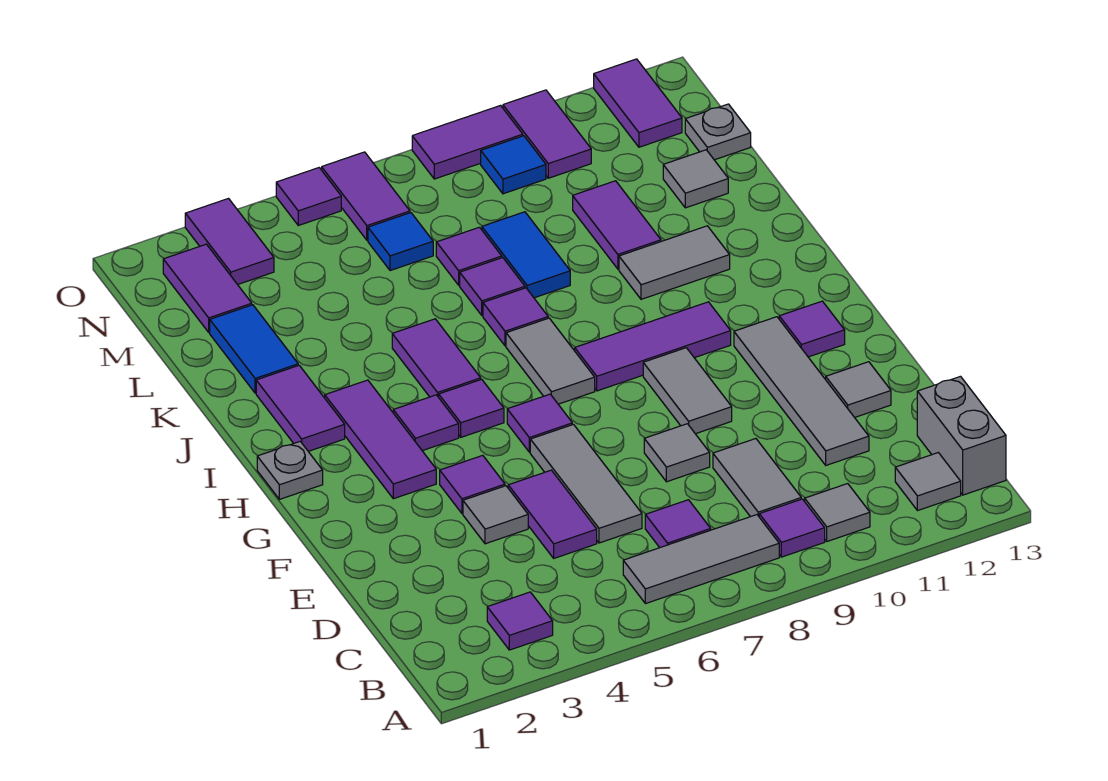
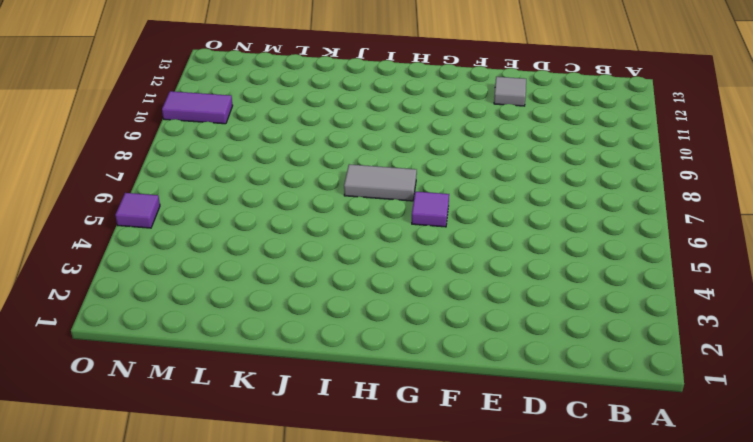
none -> purple 1x1 tile [487,592,553,650]
none -> grey 1x3 tile [623,515,779,604]
none -> purple 1x1 tile [759,499,825,557]
none -> grey 1x1 tile [805,484,870,541]

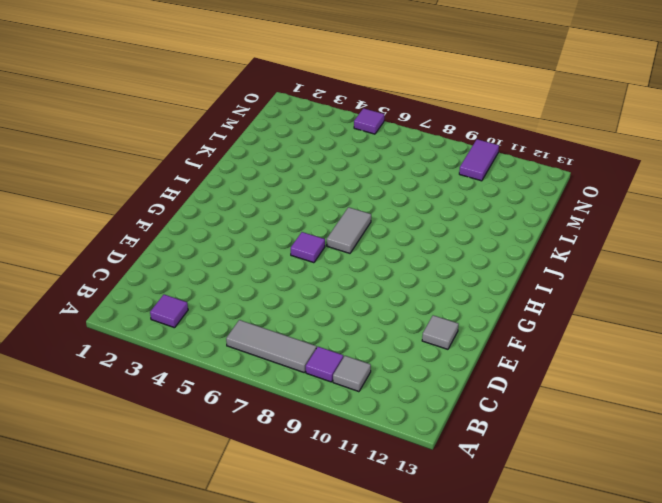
none -> grey 1x1 tile [895,453,961,511]
none -> grey 1x2 brick [917,376,1006,495]
none -> purple 1x1 tile [645,500,711,547]
none -> grey 1x2 tile [713,439,801,517]

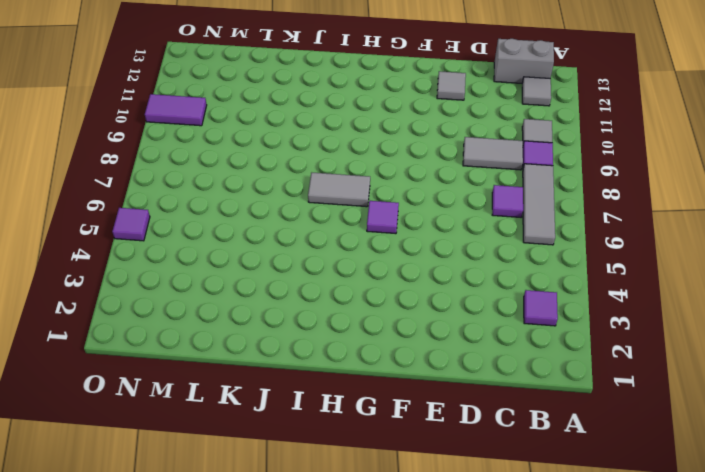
none -> purple 1x2 tile [508,470,597,558]
none -> grey 1x3 tile [530,424,642,543]
none -> grey 1x4 tile [734,317,869,465]
none -> grey 1x1 tile [463,486,528,544]

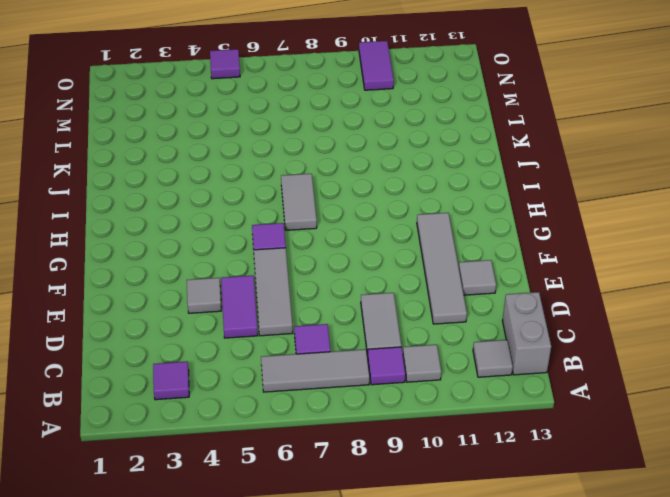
none -> grey 1x1 tile [644,424,710,482]
none -> purple 1x1 tile [440,455,505,513]
none -> grey 1x2 tile [643,348,732,434]
none -> purple 1x3 tile [325,380,436,499]

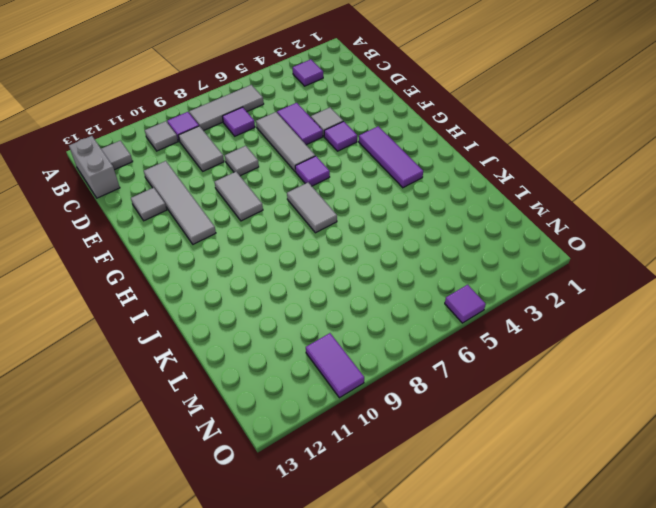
none -> purple 1x1 tile [779,301,845,357]
none -> grey 1x1 plate [257,441,323,499]
none -> purple 1x1 tile [393,395,459,451]
none -> purple 1x1 tile [439,379,504,437]

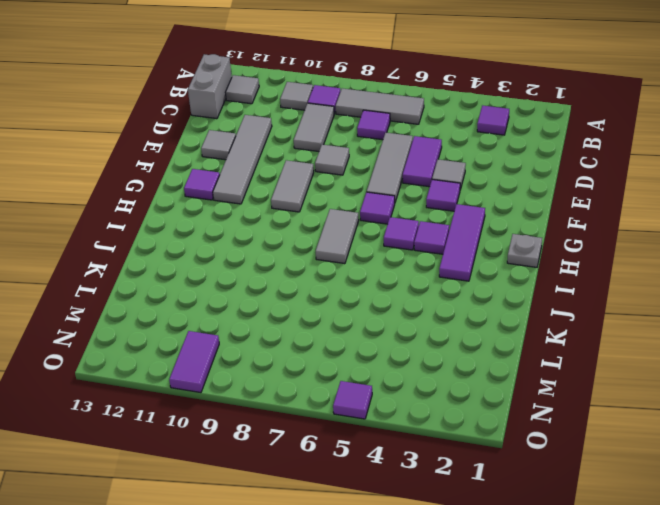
none -> purple 1x3 tile [575,302,731,391]
none -> purple 1x2 tile [256,365,345,451]
none -> purple 1x2 tile [392,319,481,397]
none -> purple 1x1 tile [483,288,548,346]

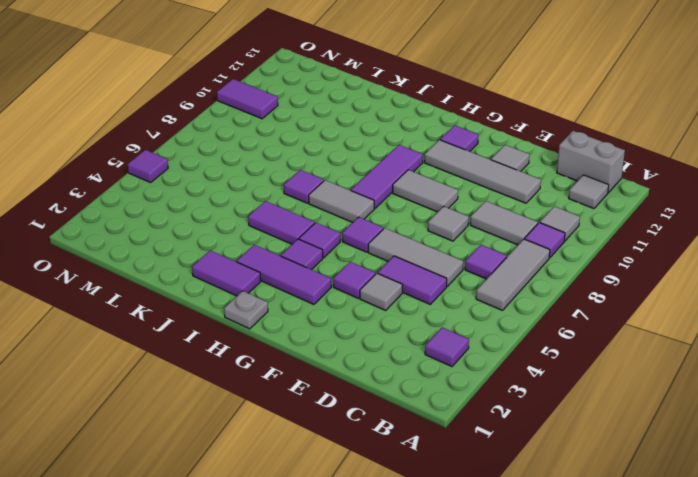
none -> grey 1x2 tile [619,226,730,299]
none -> blue 1x2 tile [210,305,298,393]
none -> purple 1x1 tile [460,258,525,316]
none -> blue 1x2 tile [482,212,570,298]

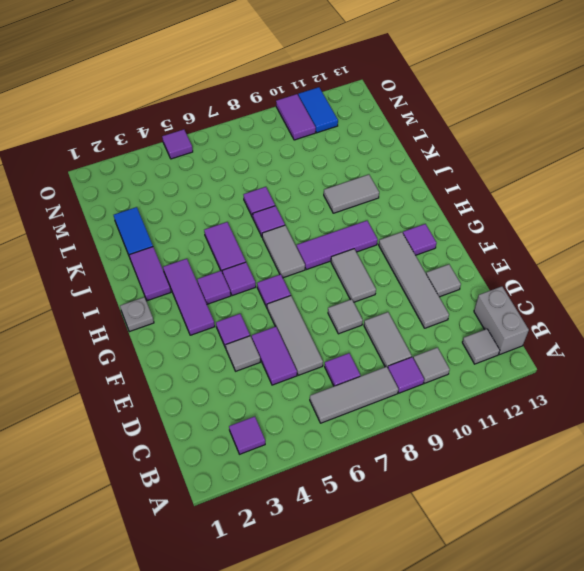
blue 1x2 tile [298,87,338,133] -> blue 1x2 tile moved to [482,212,570,298]
none -> purple 1x2 tile [573,181,661,269]
none -> purple 1x1 tile [436,227,502,285]
none -> grey 1x1 tile [663,150,728,208]
none -> purple 1x2 tile [163,244,252,332]

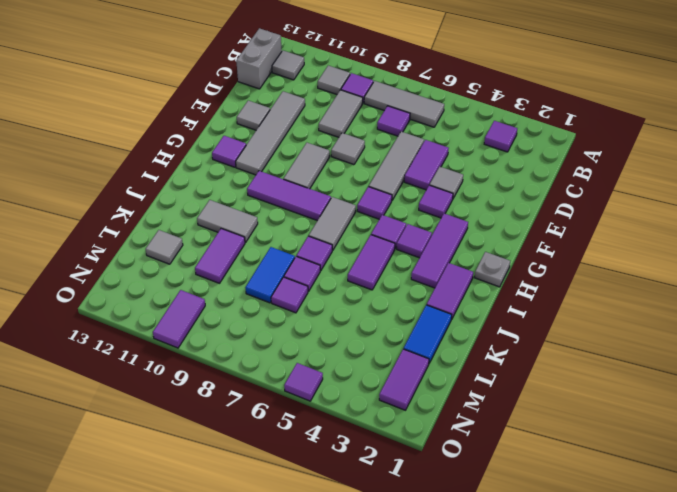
none -> blue 1x1 tile [368,213,433,271]
none -> grey 1x1 plate [685,104,751,160]
none -> purple 1x2 tile [185,199,274,285]
none -> purple 1x2 tile [322,152,410,240]

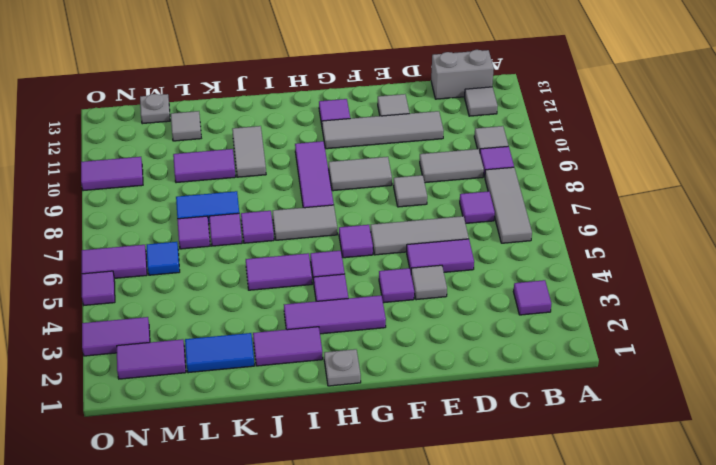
none -> blue 1x1 tile [481,136,546,194]
none -> purple 1x2 tile [594,59,682,147]
none -> purple 1x2 tile [412,106,523,179]

